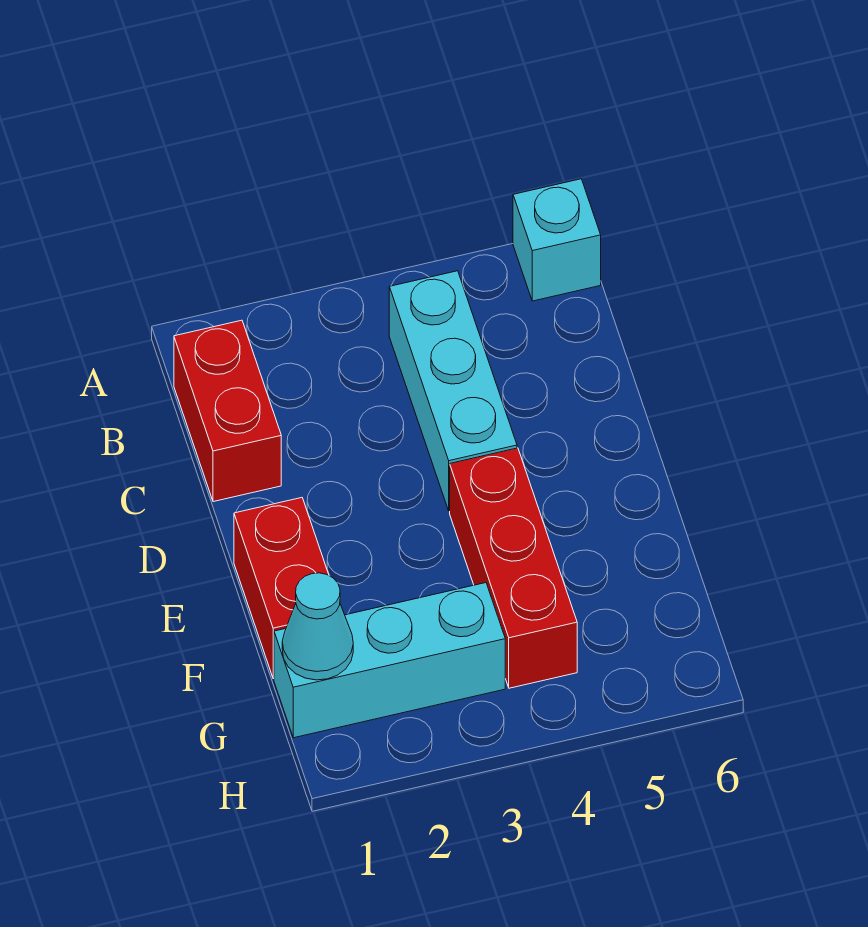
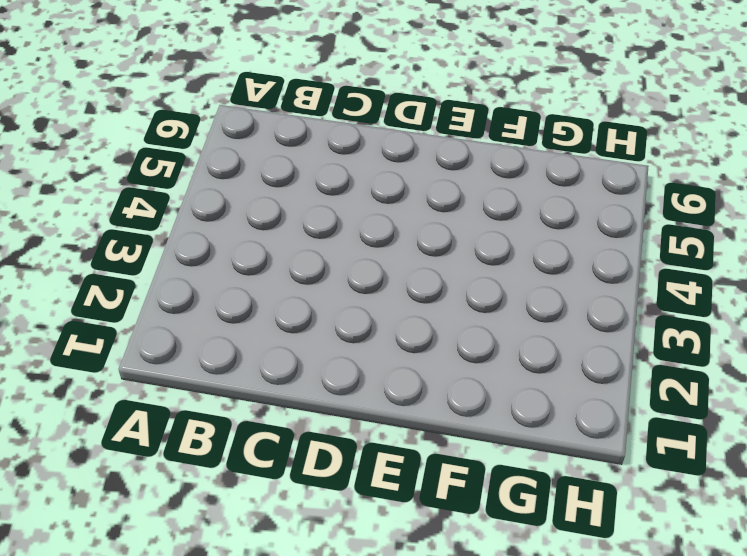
none -> cyan 1x1 brick [513,179,601,301]
none -> red 1x2 brick [174,320,281,502]

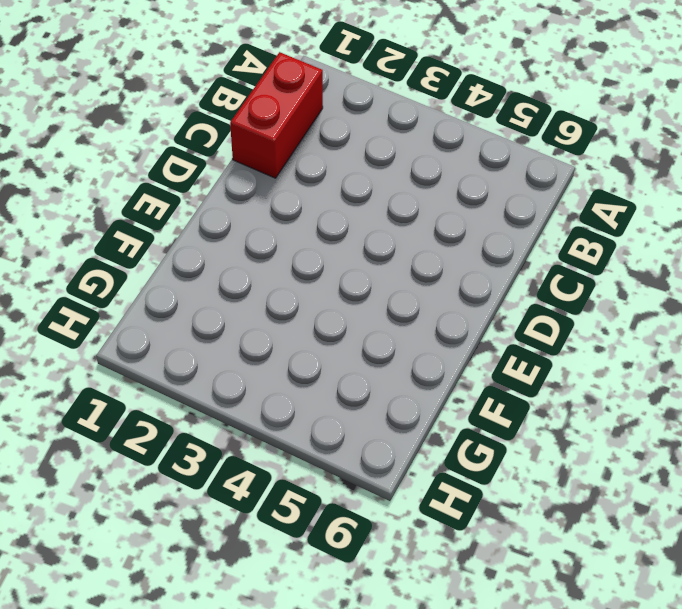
none -> cyan 1x1 brick [513,179,601,301]
none -> cyan 1x3 brick [389,271,517,511]

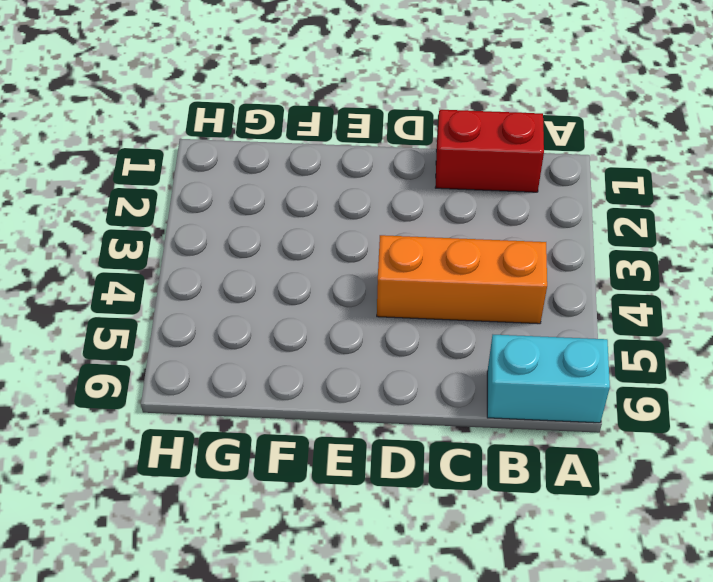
cyan 1x2 brick [487,335,610,423] -> cyan 1x1 brick [513,179,601,301]
orange 1x3 brick [377,235,547,324] -> cyan 1x3 brick [389,271,517,511]
none -> red 1x2 brick [234,498,329,679]
none -> red 1x3 brick [450,448,577,688]

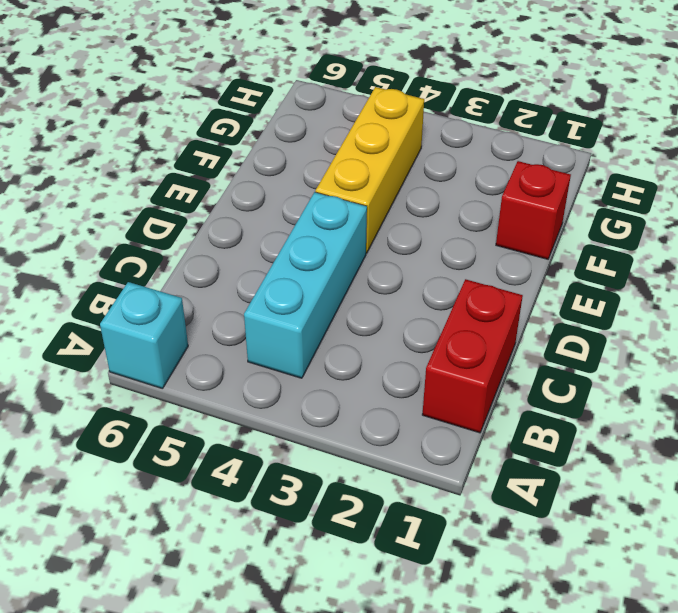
yellow 1x3 brick [315,87,424,253] -> red 1x3 brick [450,448,577,688]
red 1x1 brick [496,161,571,259] -> red 1x2 brick [234,498,329,679]
none -> cyan 1x3 brick [274,583,505,738]
none -> cyan 1x1 cone [282,573,353,680]

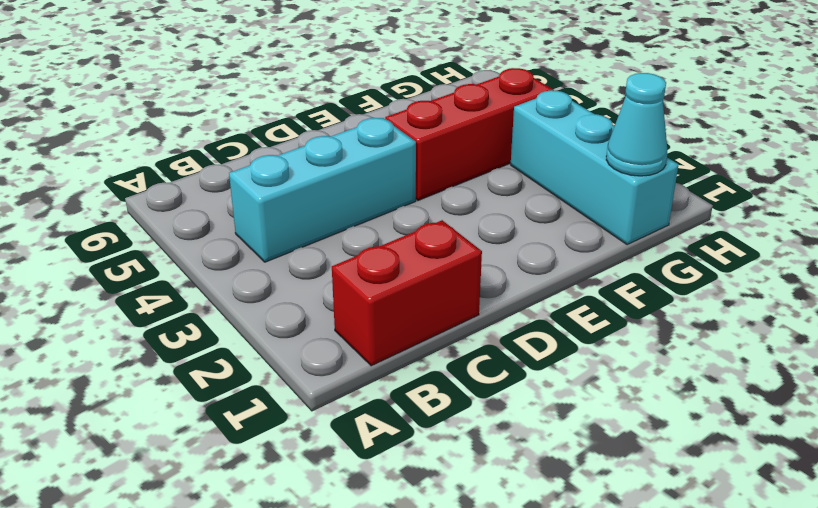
none -> cyan 1x1 brick [513,179,601,301]
none -> red 1x2 brick [234,498,329,679]

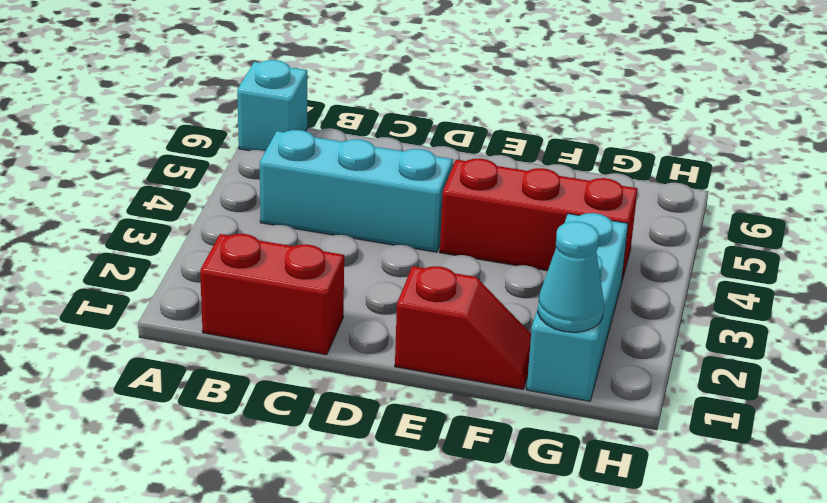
red 1x2 slope [395,266,531,389] -> red 1x2 brick [234,498,329,679]

